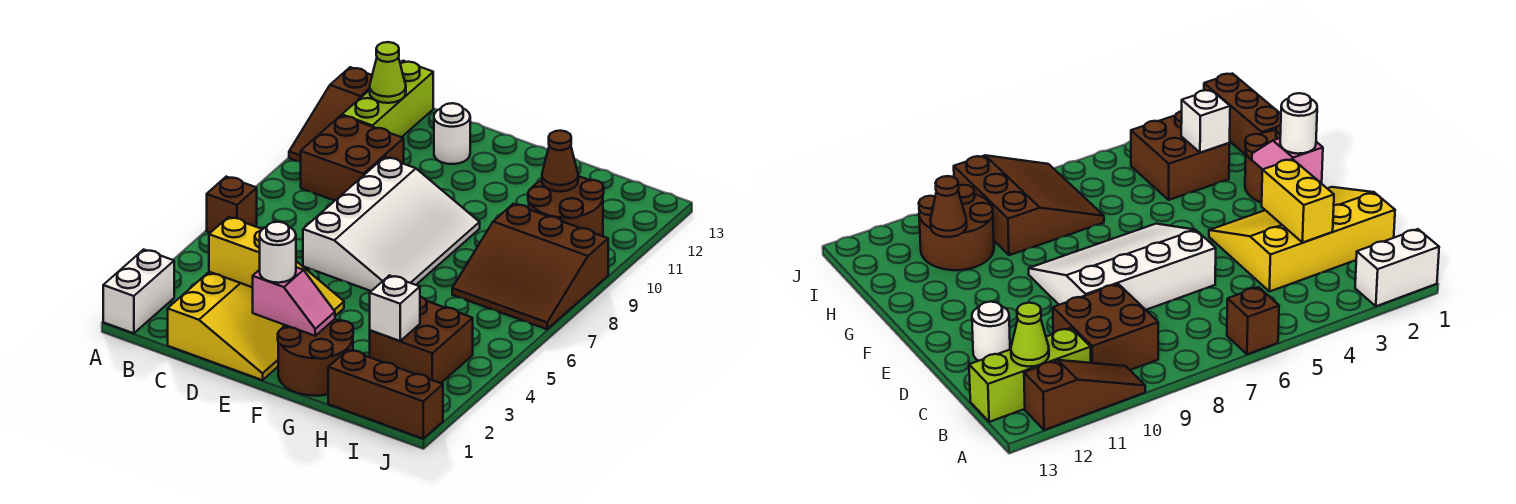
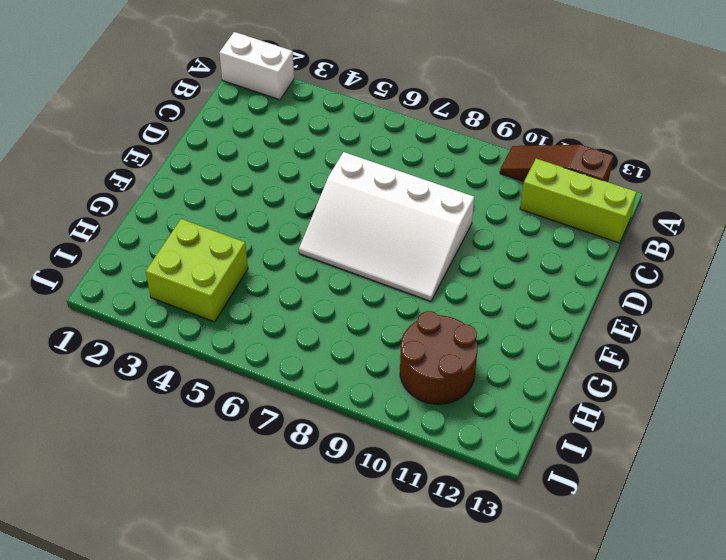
lime 2x2 brick [146,219,248,322] -> brown 2x2 brick [370,297,473,383]
none -> brown 1x1 brick [207,177,257,233]
none -> brown 2x2 brick [301,115,404,201]
none -> yellow 3x4 slope [168,261,344,380]

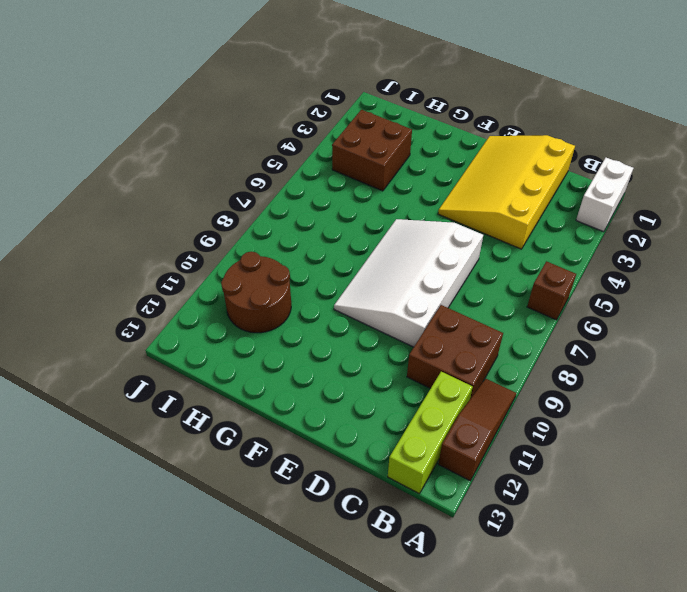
none -> white 1x1 round brick [434,103,470,164]
none -> brown 2x2 round brick [278,319,353,396]
none -> brown 1x3 brick [328,350,443,439]

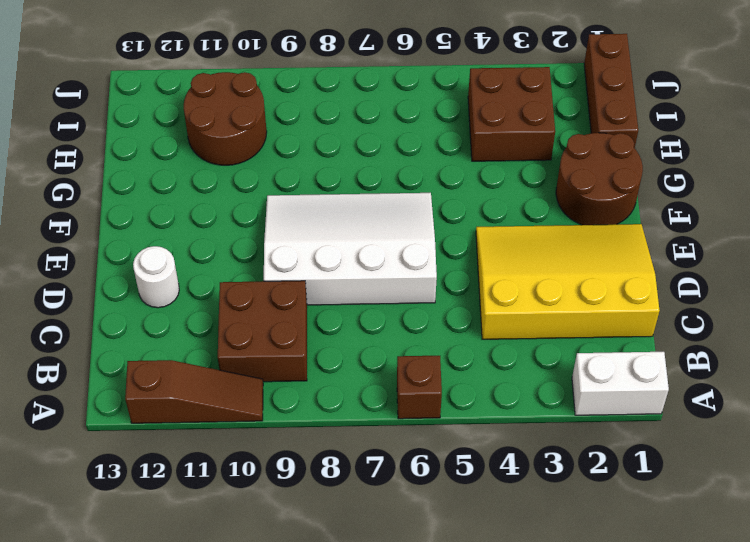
none -> lime 1x3 brick [342,61,433,137]
none -> brown 3x3 slope [452,204,608,329]
none -> lime 1x1 cone [370,42,406,103]

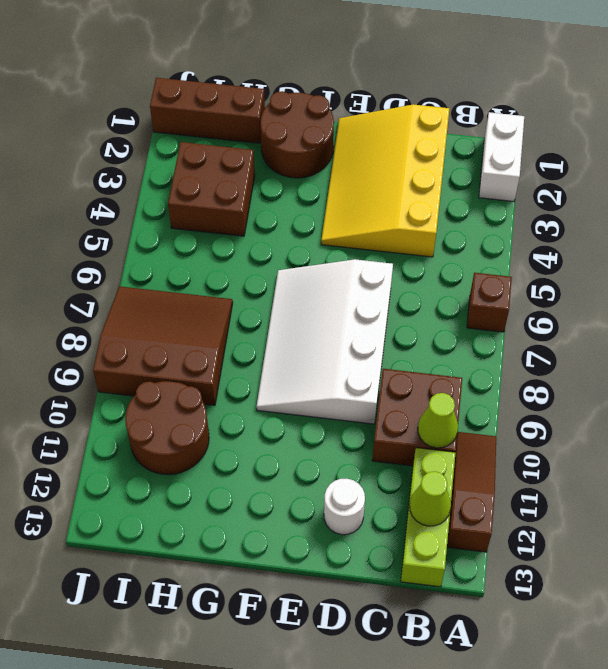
lime 1x1 cone [418,393,458,448] -> none
none -> yellow 1x2 brick [209,217,262,287]
none -> pink 1x2 slope [253,267,335,336]
none -> white 1x1 brick [370,275,420,341]

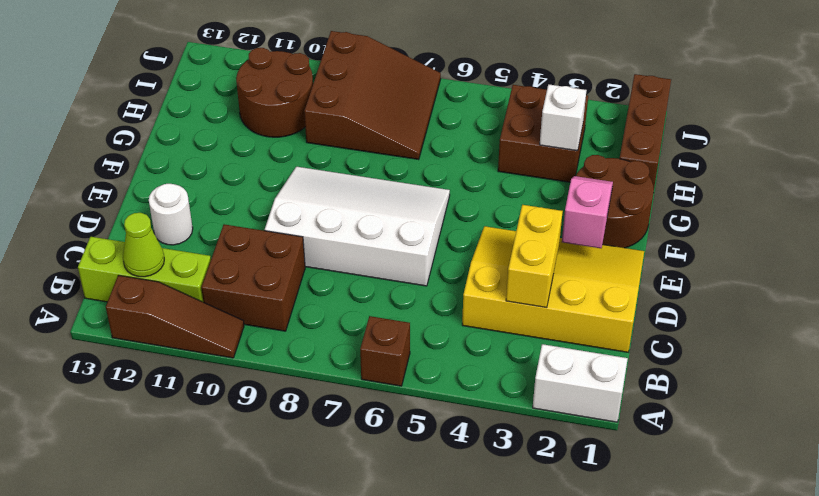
none -> brown 1x1 cone [542,131,578,191]
none -> white 1x1 round brick [260,222,296,283]

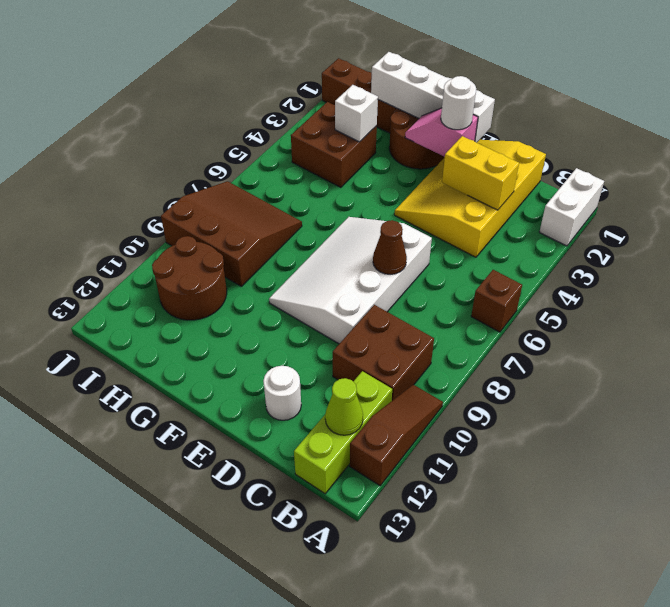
brown 1x1 cone [373,220,407,274] -> brown 1x1 cone moved to [542,131,578,191]
white 1x4 brick [371,52,495,143] -> none

